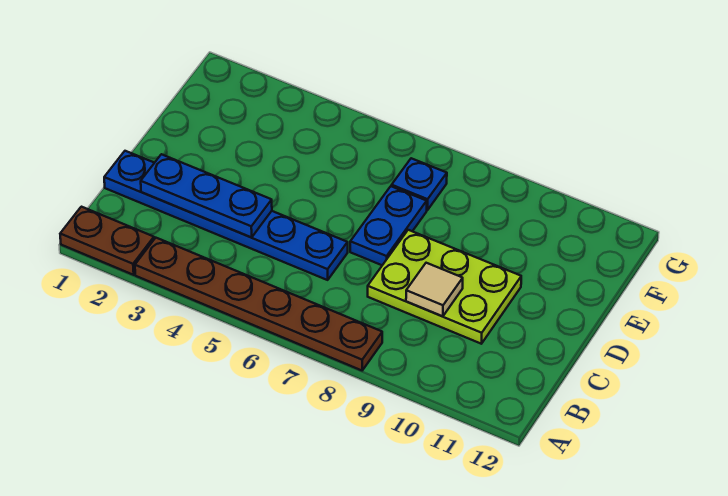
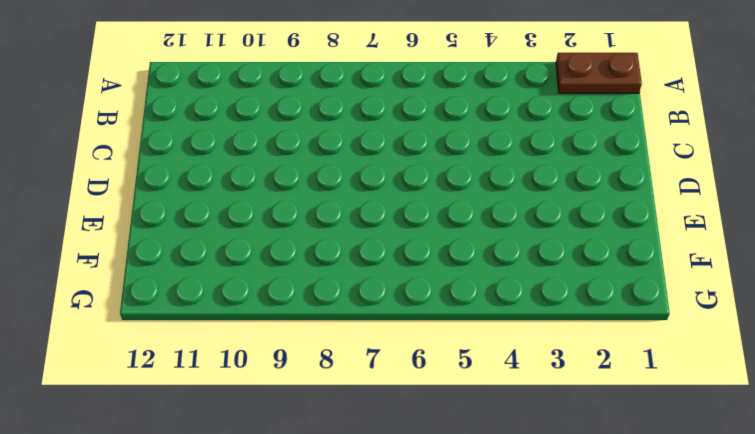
none -> brown 1x6 plate [135,238,382,370]
none -> blue 1x6 plate [104,151,348,280]

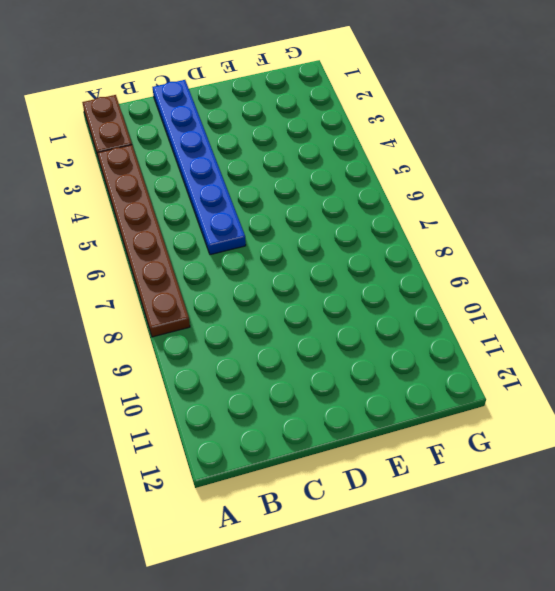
none -> lime 2x3 plate [368,230,521,344]
none -> blue 1x2 plate [350,186,427,265]

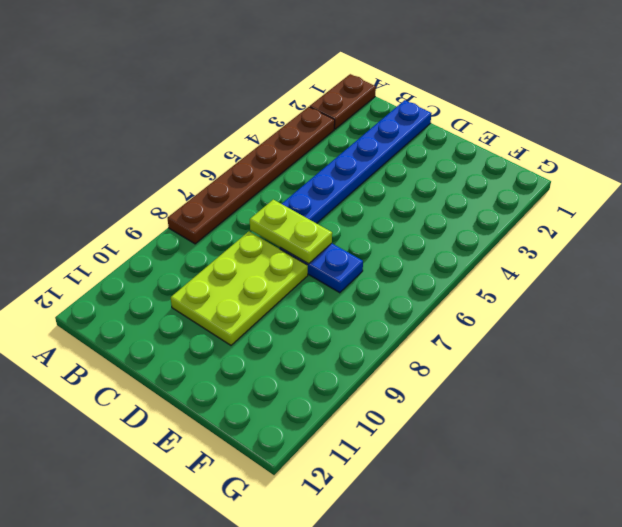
lime 1x2 plate [250,200,332,264] -> none
none -> blue 1x1 plate [392,158,447,210]
none -> blue 1x3 plate [141,154,272,237]

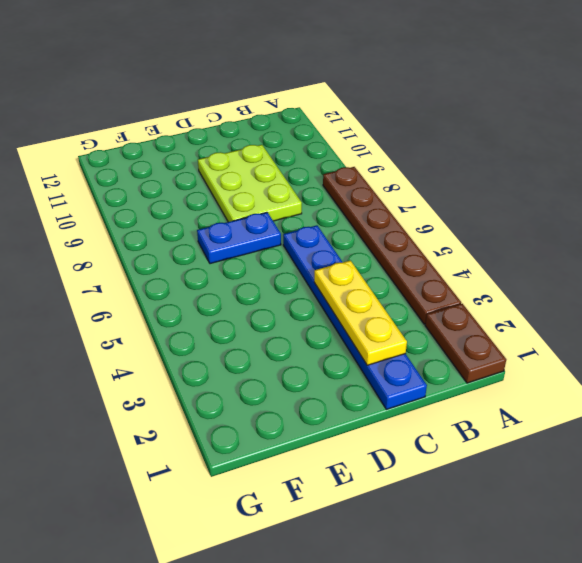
yellow 1x3 plate [314,260,407,365] -> blue 1x3 plate [141,154,272,237]
none -> blue 1x1 plate [392,158,447,210]
none -> tan 1x1 tile [406,263,463,316]

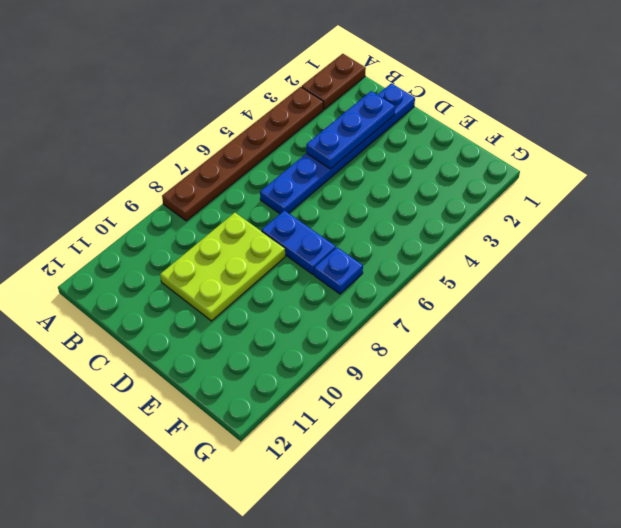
none -> tan 1x1 tile [406,263,463,316]

